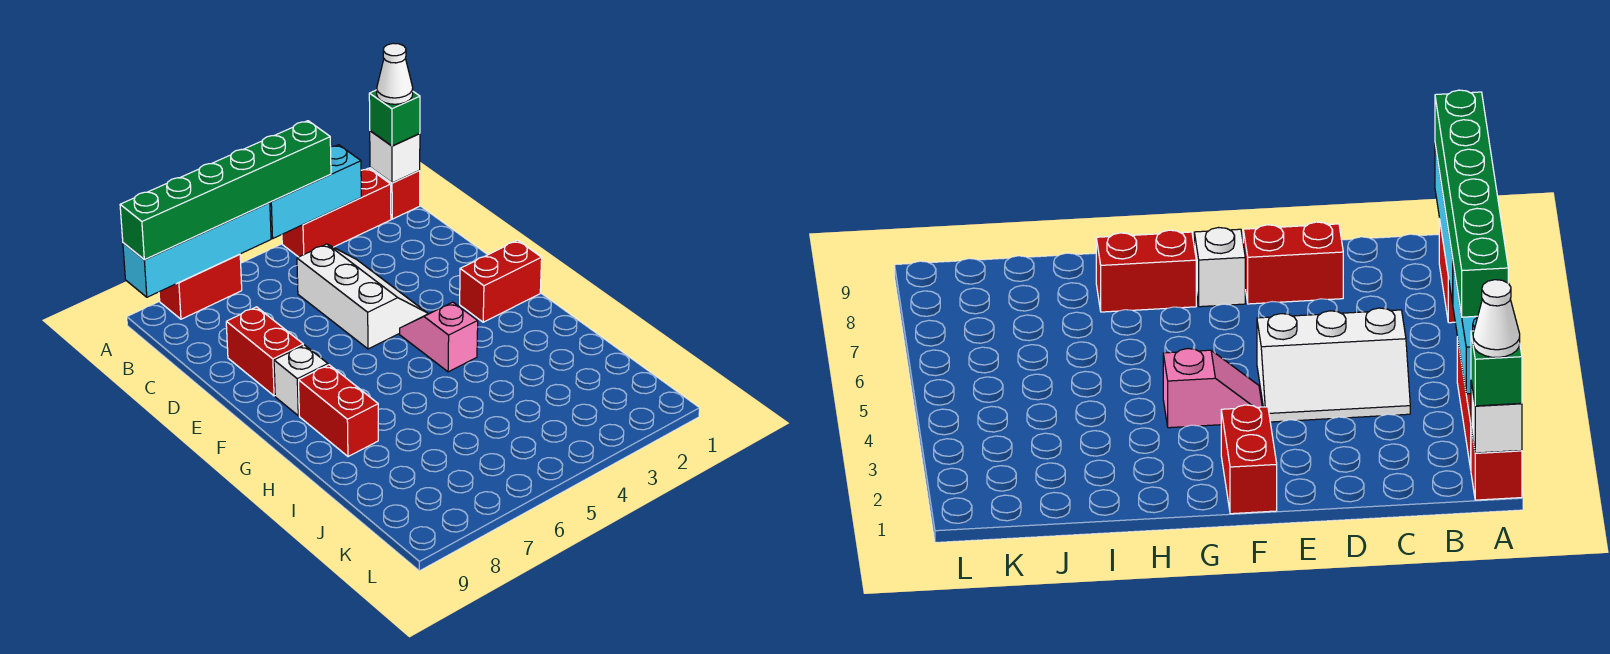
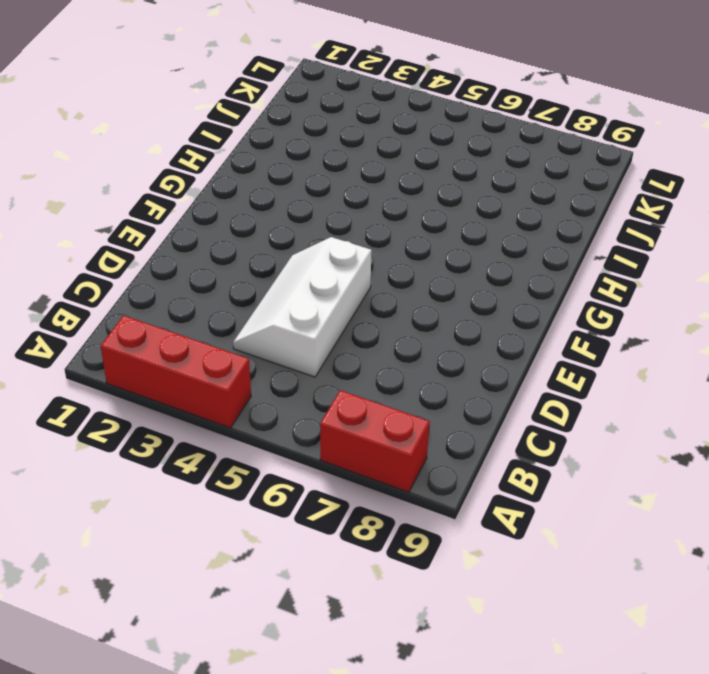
none -> red 1x1 brick [370,168,420,219]
none -> red 1x2 brick [226,307,303,396]
none -> red 1x2 brick [460,240,542,322]

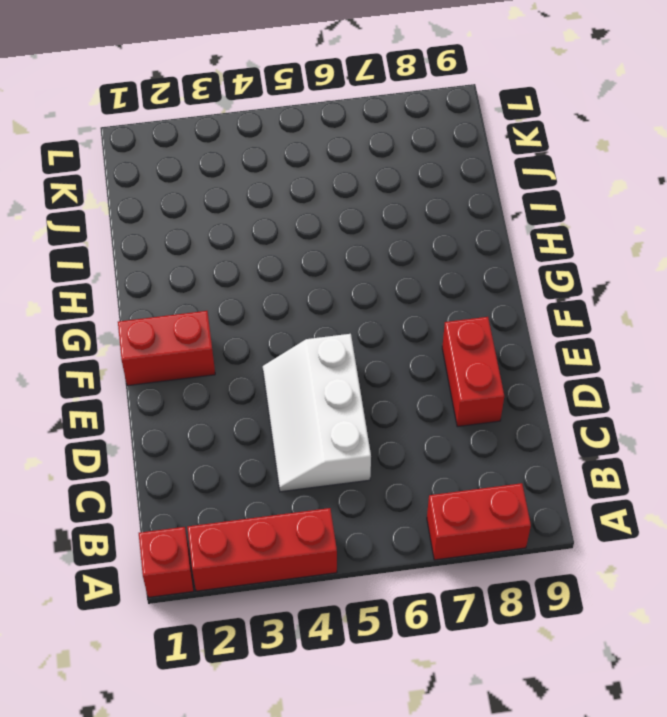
none -> pink 1x2 slope [400,302,478,372]
none -> white 1x1 brick [274,345,328,416]
none -> red 1x2 brick [299,365,378,457]

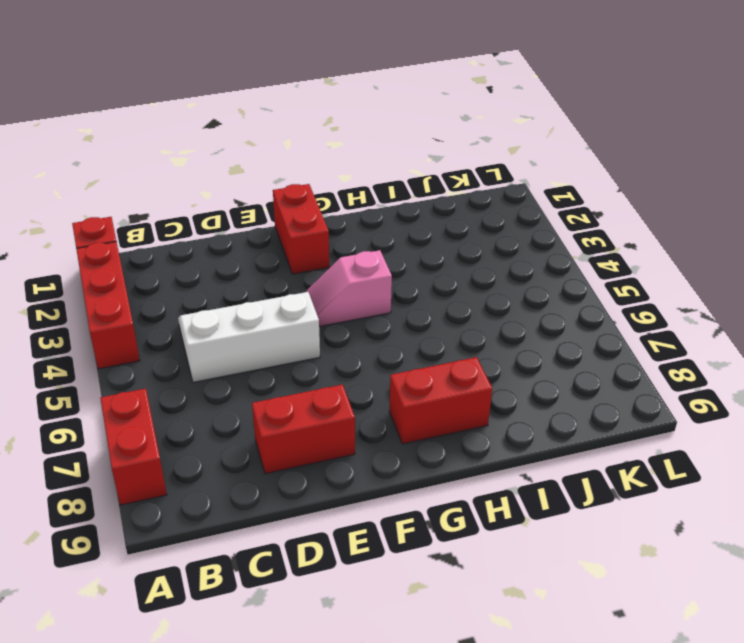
none -> white 1x1 brick [274,345,328,416]
none -> white 1x1 brick [370,131,420,183]
none -> cyan 1x3 brick [270,145,361,239]

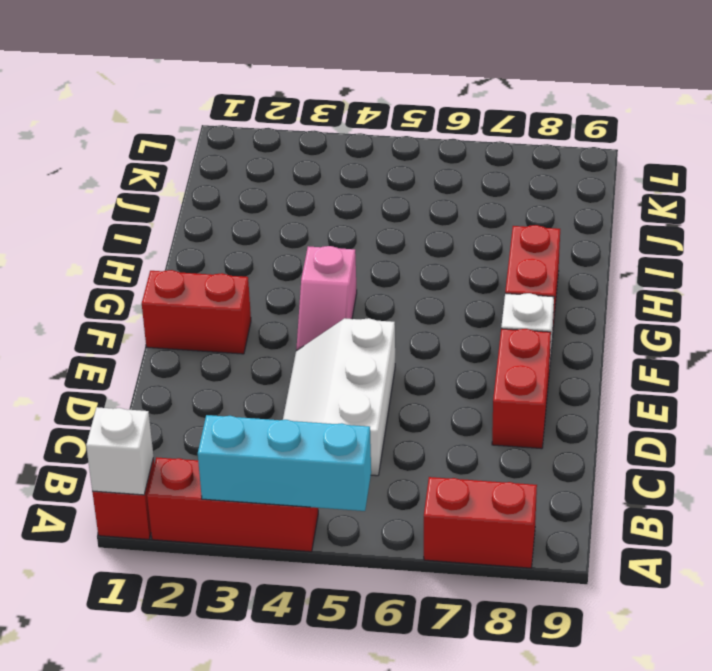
none -> cyan 1x4 brick [123,202,271,297]
none -> green 1x1 brick [369,90,420,146]
none -> green 1x6 brick [120,121,331,260]

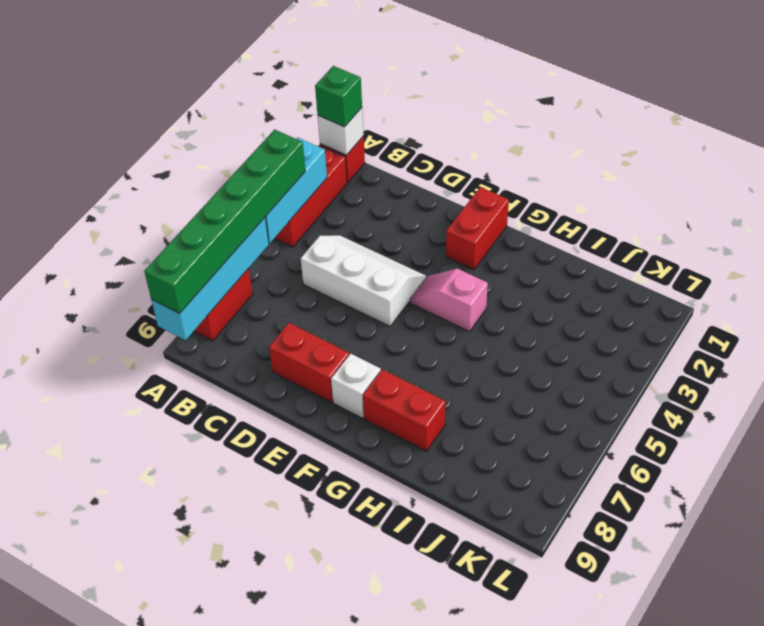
none -> white 1x1 cone [377,43,413,104]

